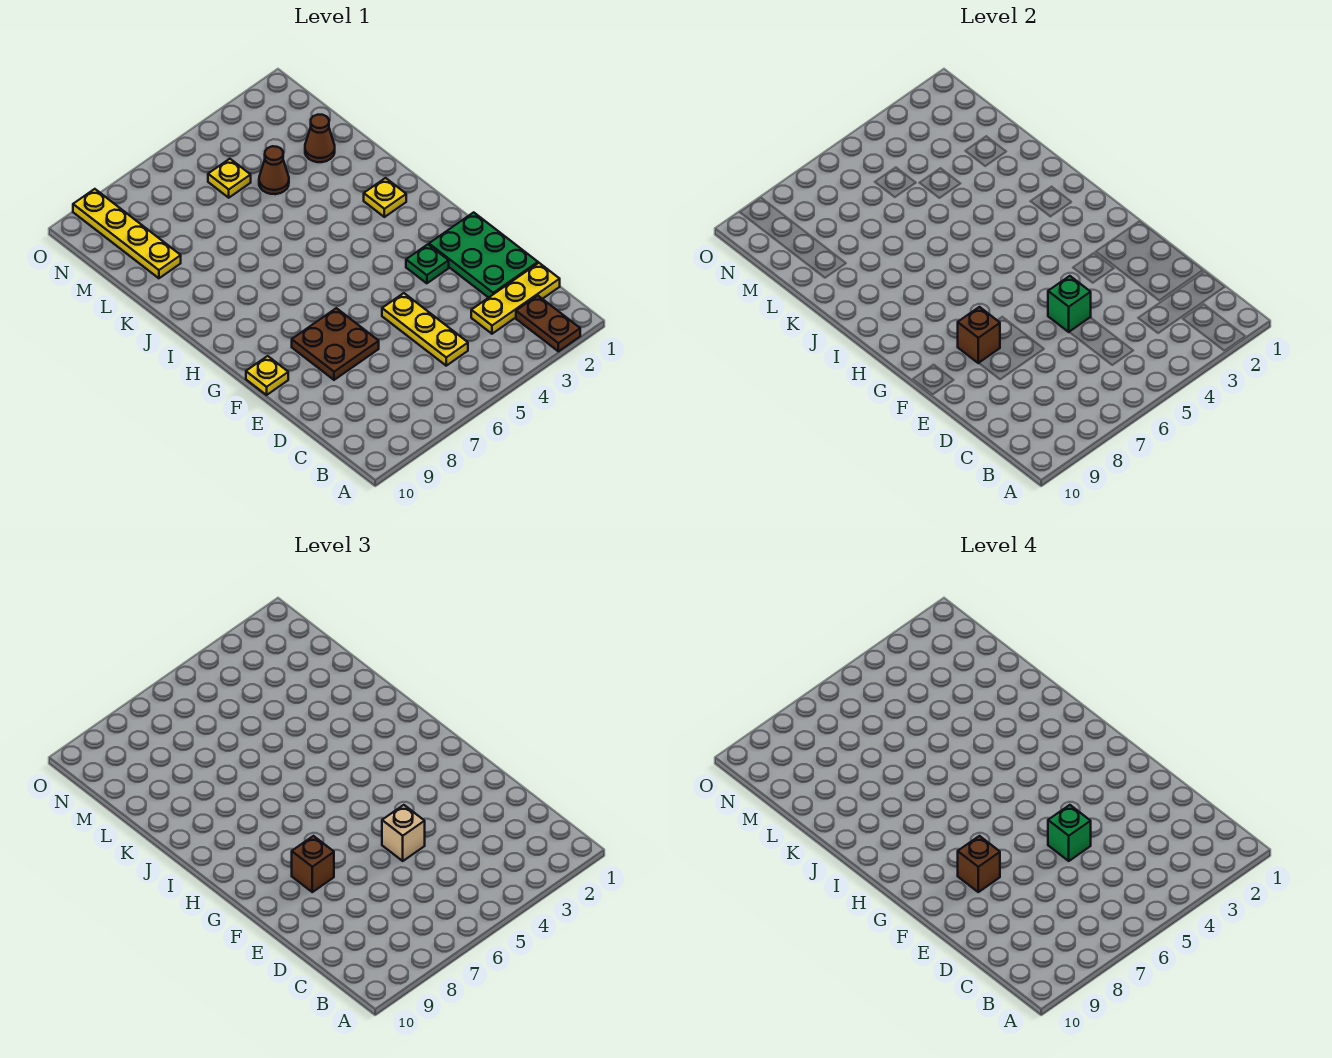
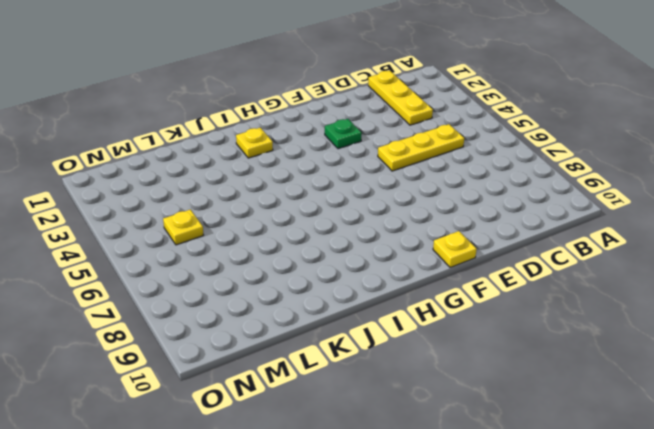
none -> brown 1x2 plate [516,296,580,351]
none -> green 2x3 plate [429,212,538,298]
none -> brown 2x2 plate [292,308,379,380]

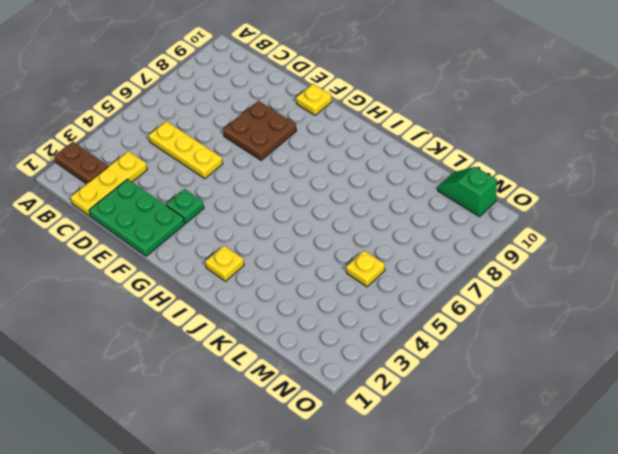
green 1x2 slope [438,167,497,217] -> none
none -> brown 1x1 cone [305,115,335,162]
none -> brown 1x1 cone [259,146,289,194]
none -> yellow 1x4 plate [73,189,181,278]

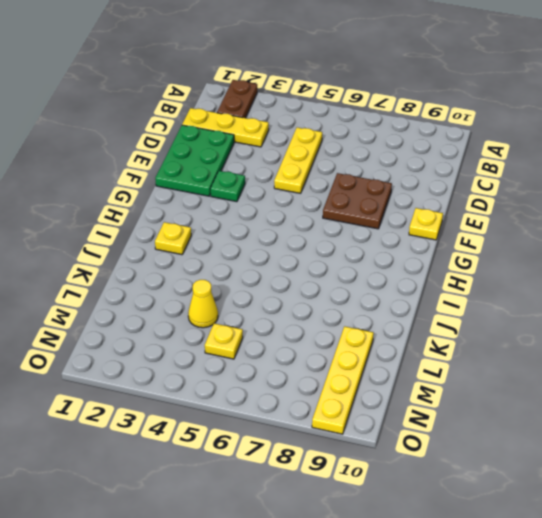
yellow 1x1 cone [188,280,218,328] -> brown 1x1 cone [259,146,289,194]
none -> brown 1x1 cone [305,115,335,162]
none -> green 1x1 brick [1048,276,1091,332]
none -> brown 1x1 brick [958,307,1000,363]

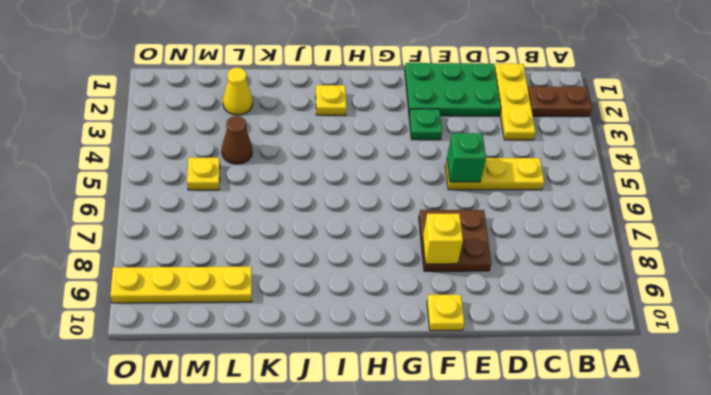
yellow 1x1 brick [423,214,463,264] -> brown 1x1 brick [958,307,1000,363]
yellow 1x1 cone [223,67,253,115] -> brown 1x1 cone [305,115,335,162]
none -> tan 1x1 brick [382,805,425,861]
none -> brown 1x1 brick [292,836,334,892]
none -> green 1x1 brick [1048,805,1091,861]

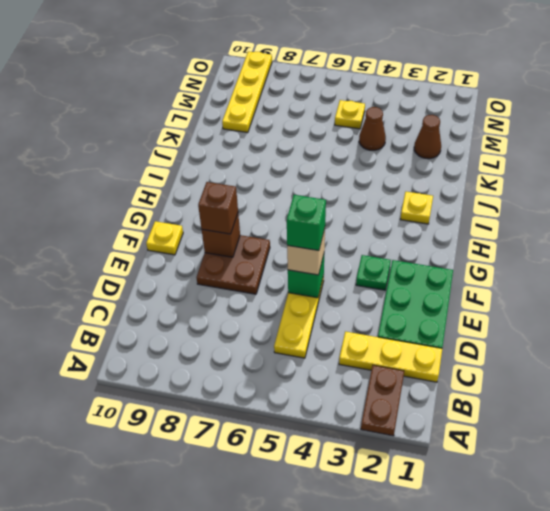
none -> brown 1x1 brick [958,836,1000,892]

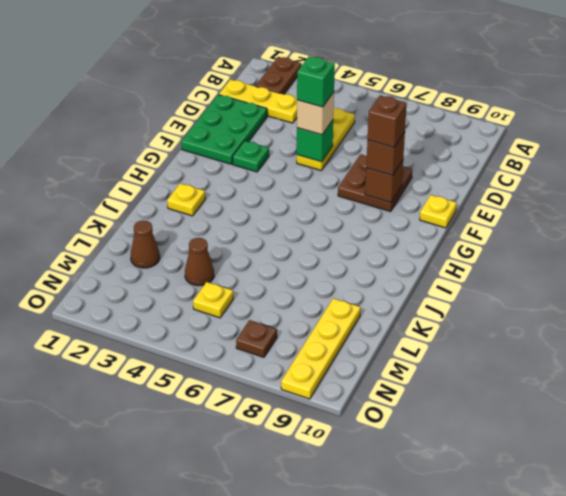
brown 1x1 plate [236,320,277,357] -> none

